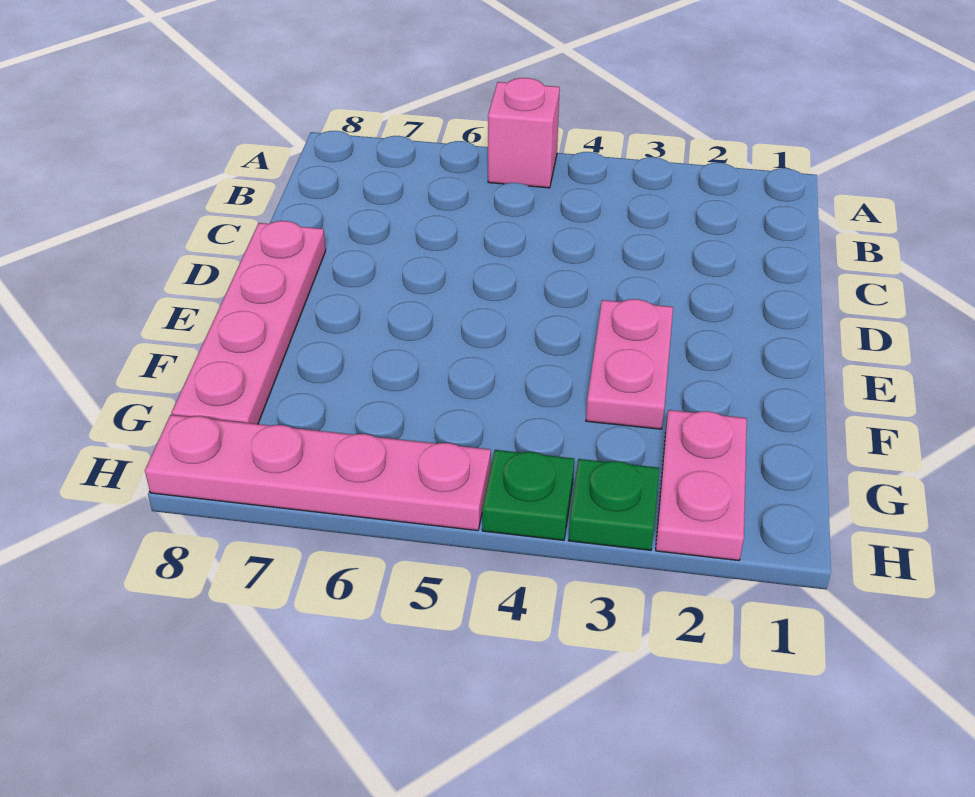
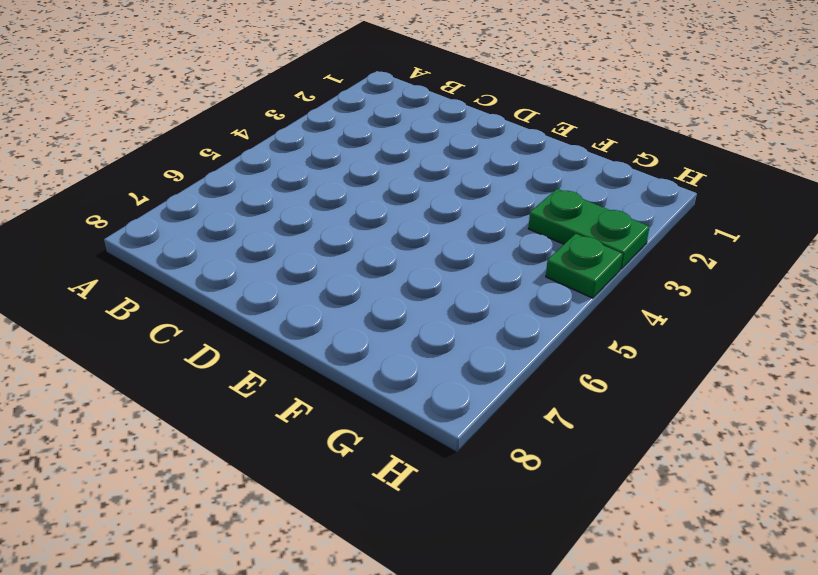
green 1x2 plate [528,189,650,269] -> green 1x1 plate [568,459,659,550]
none -> pink 1x1 brick [488,78,560,188]
none -> pink 1x4 plate [172,221,326,424]

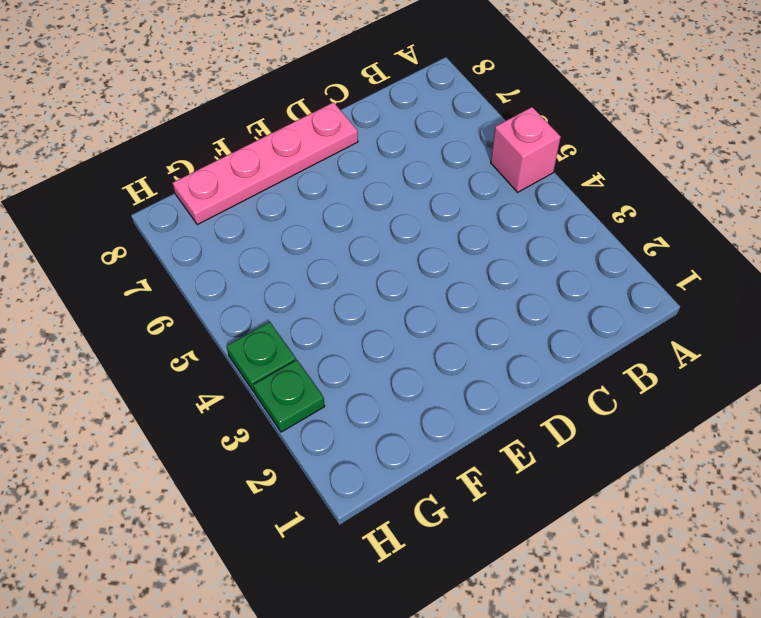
none -> pink 1x2 plate [586,299,673,429]
none -> pink 1x2 plate [656,410,747,561]

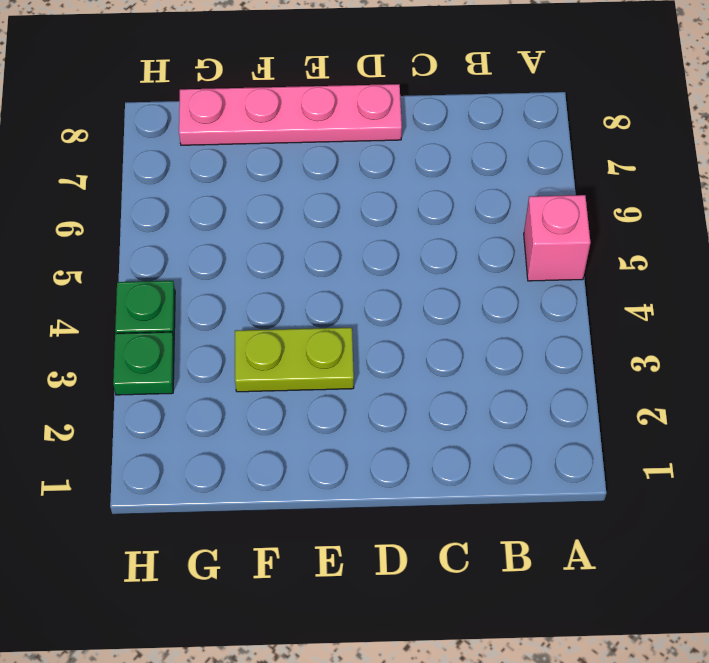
lime 1x2 plate [235,328,354,392] -> pink 1x2 plate [586,299,673,429]
none -> pink 1x2 plate [656,410,747,561]
none -> pink 1x4 plate [145,415,491,531]

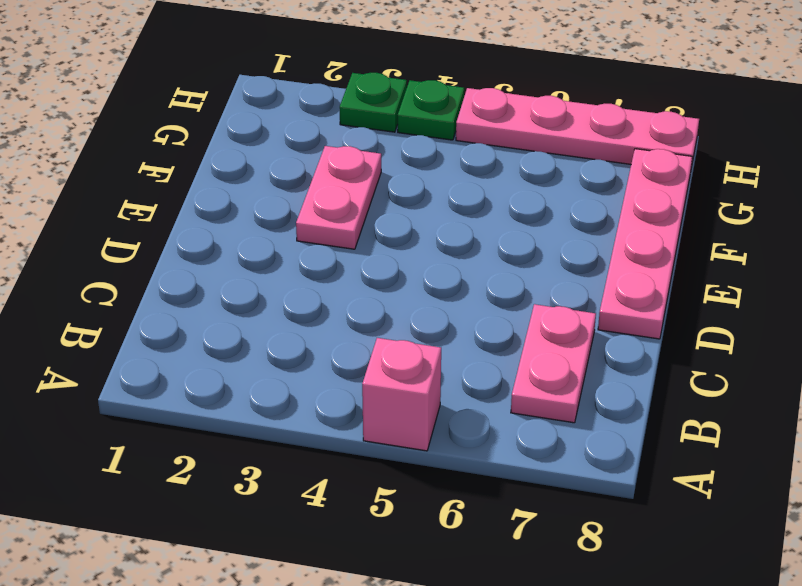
pink 1x2 plate [511,304,596,423] -> pink 1x2 plate moved to [656,410,747,561]

